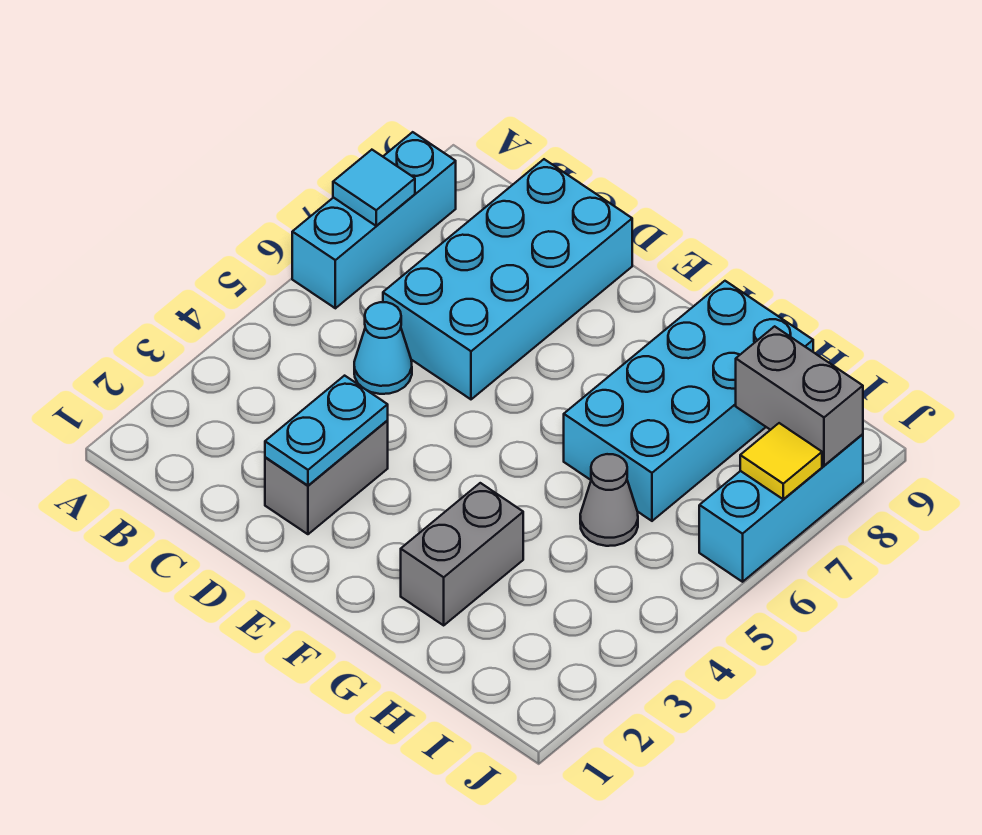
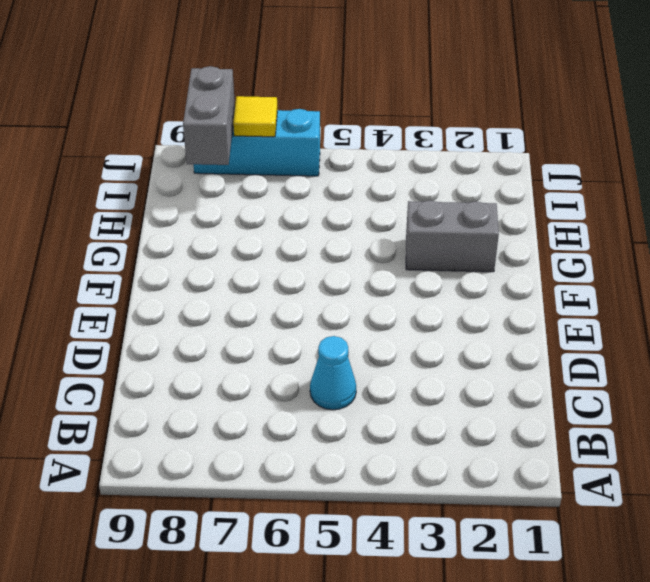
none -> cyan 1x3 brick [292,132,456,308]
none -> cyan 2x4 brick [383,159,632,399]
none -> grey 1x2 brick [265,421,388,534]

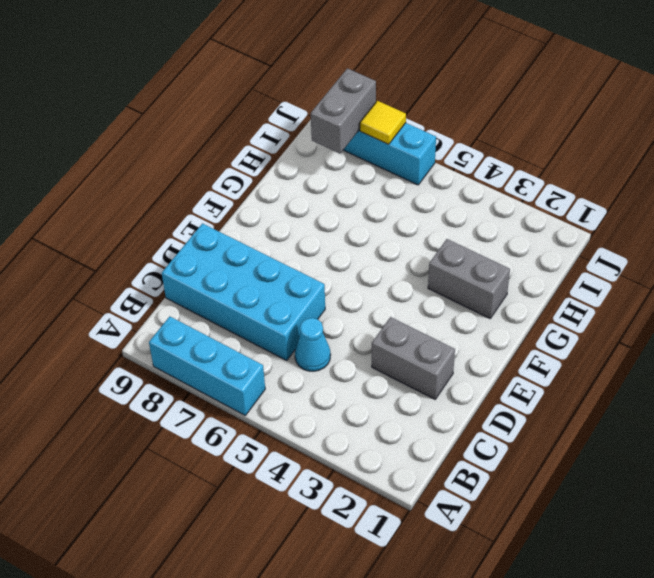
none -> cyan 2x4 brick [564,281,813,521]
none -> grey 1x1 cone [580,454,638,546]
none -> cyan 1x1 tile [333,150,415,226]

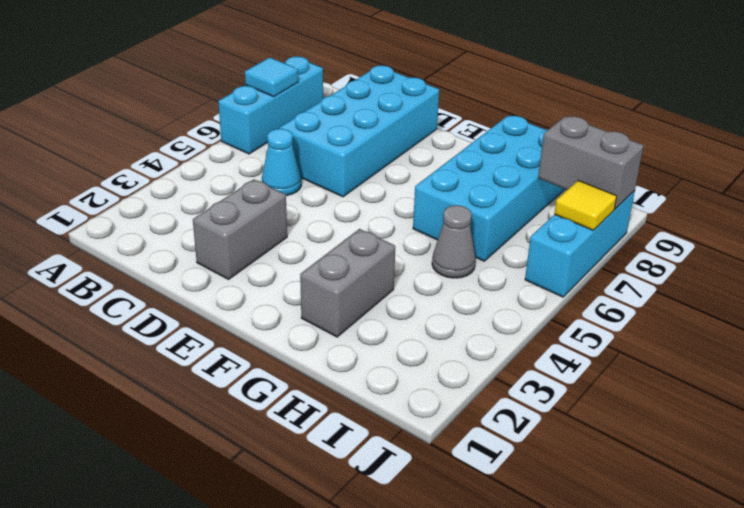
none -> cyan 1x2 plate [265,376,388,485]

